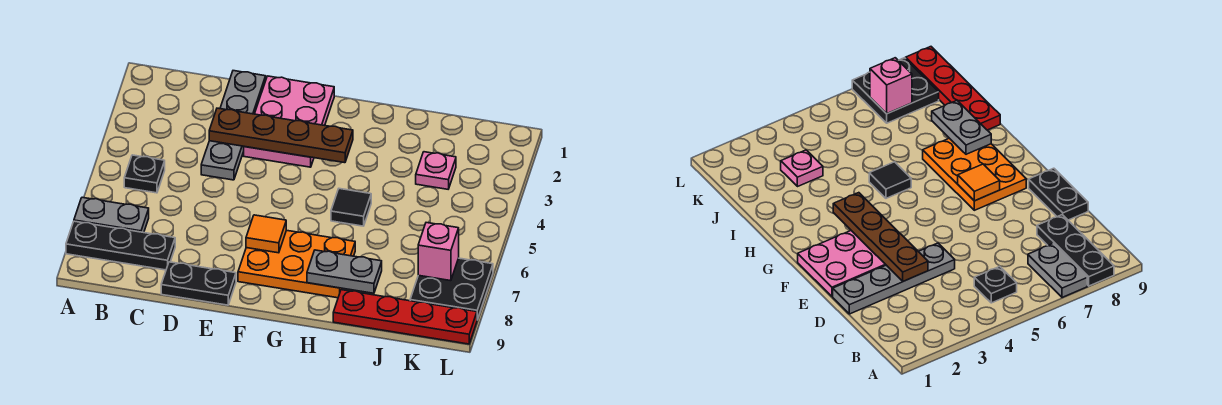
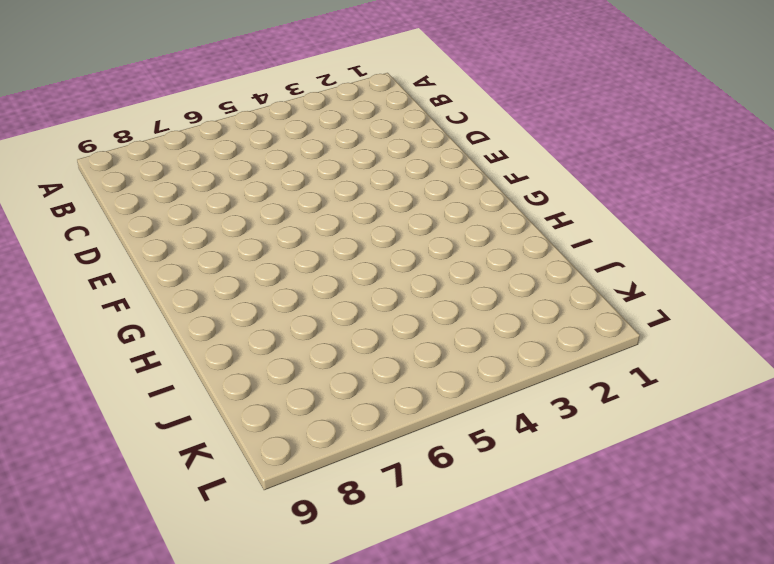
none -> grey 1x2 plate [74,197,149,233]
none -> black 1x3 plate [66,221,175,270]
none -> black 1x1 plate [124,155,165,193]

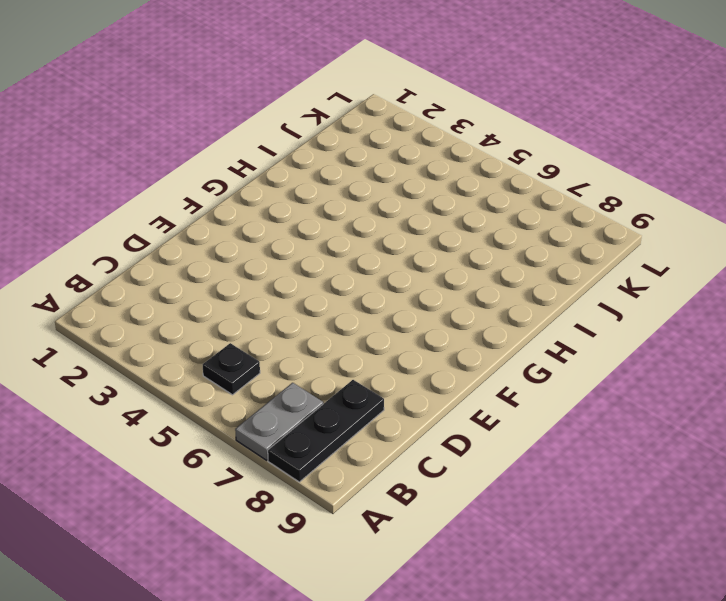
none -> grey 1x4 plate [201,71,266,180]
none -> black 1x2 plate [161,262,236,305]
none -> pink 2x3 plate [244,76,334,167]

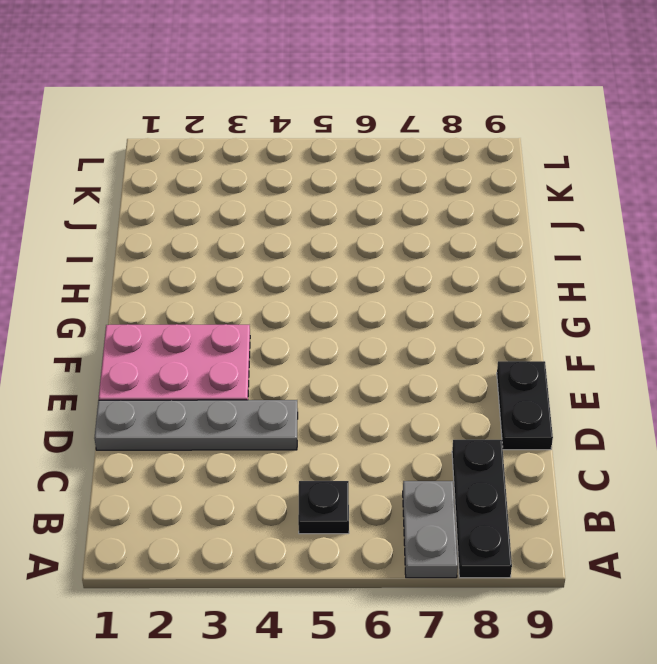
none -> orange 2x3 plate [238,230,355,298]
none -> black 1x1 tile [331,189,371,226]
none -> red 1x4 plate [333,290,477,344]

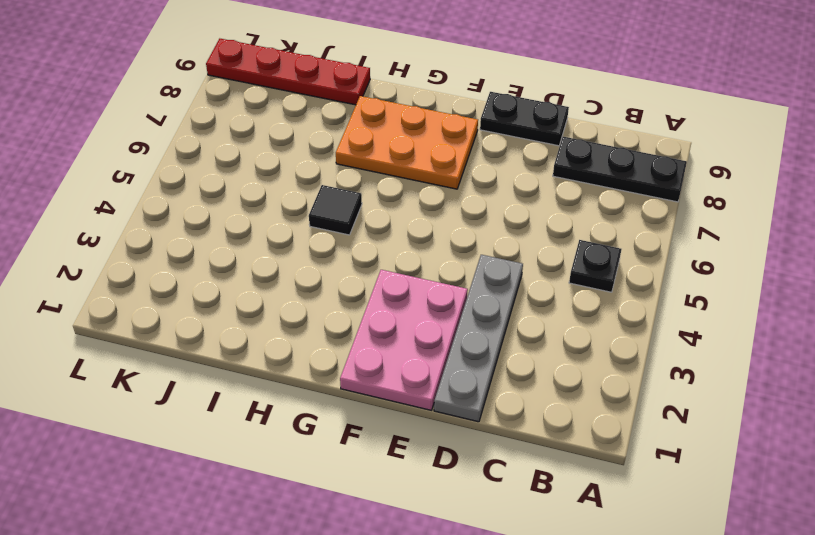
none -> grey 1x2 plate [74,197,149,233]
none -> pink 1x1 plate [416,152,456,189]
none -> black 2x2 plate [410,258,493,320]

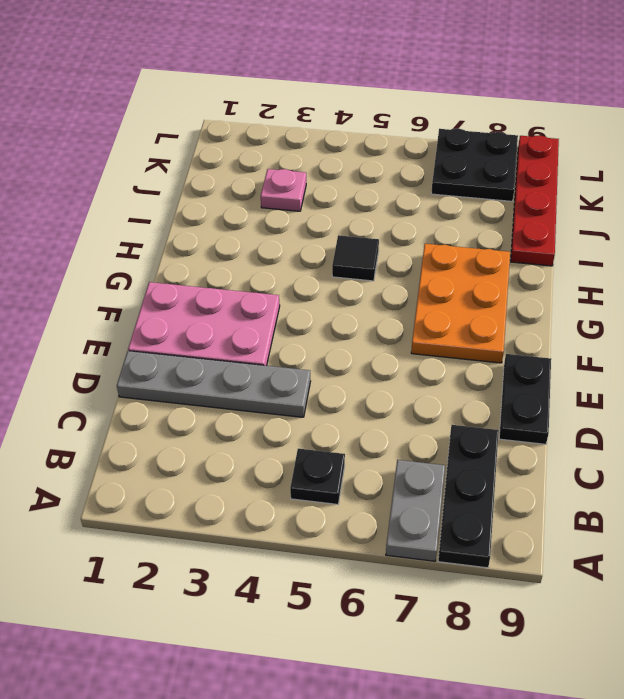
none -> brown 1x4 plate [209,108,353,163]
none -> orange 1x1 tile [246,215,286,253]
none -> grey 1x2 plate [307,250,382,293]

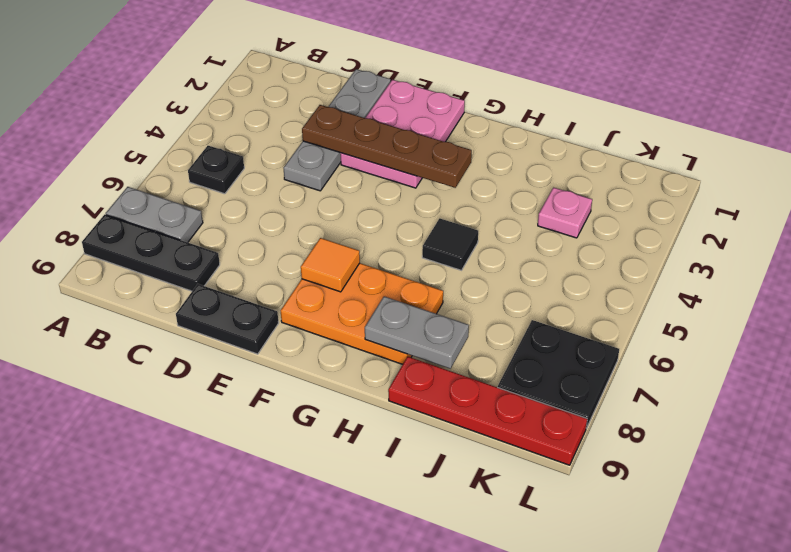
none -> pink 1x1 brick [418,223,459,281]

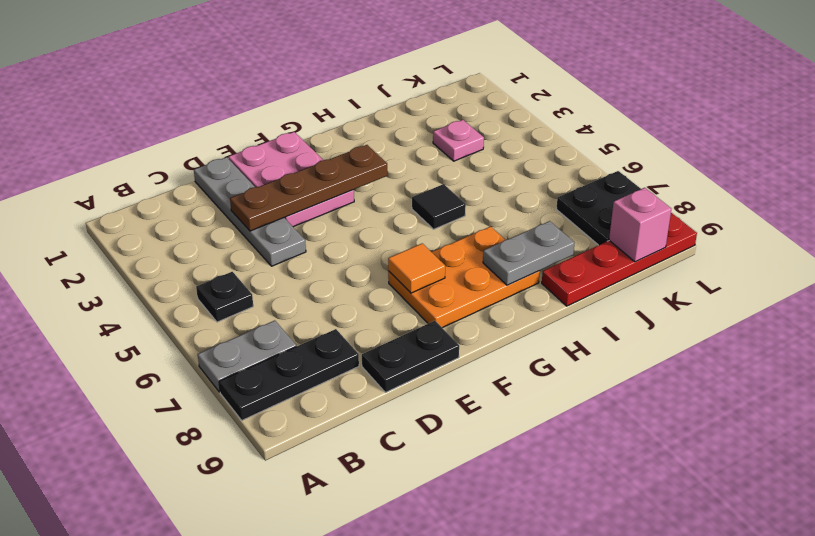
pink 1x1 brick [609,188,671,262] -> pink 1x1 brick moved to [418,223,459,281]

